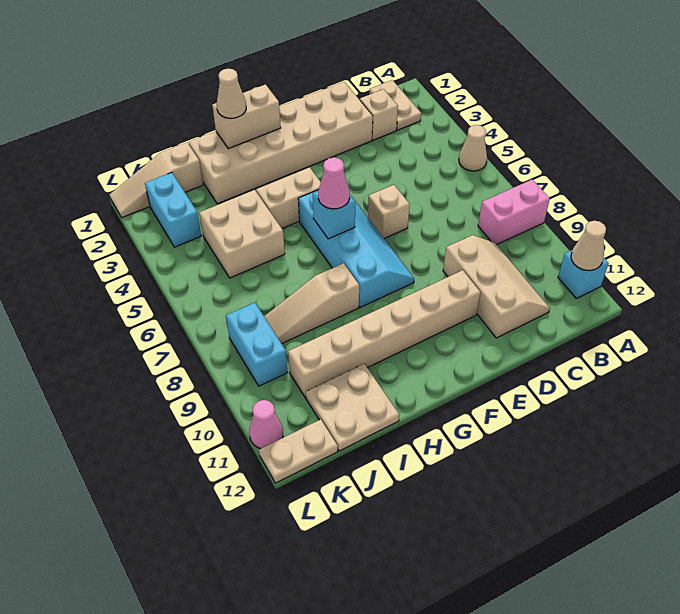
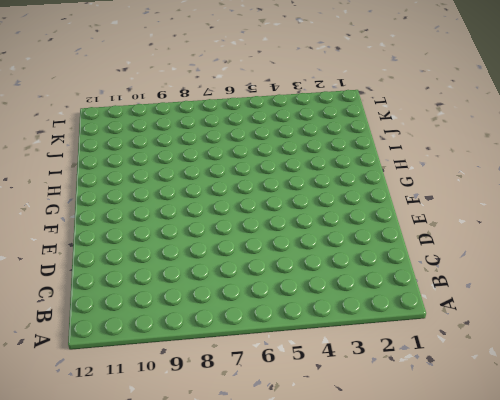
none -> tan 1x1 cone [459,125,487,171]
none -> pink 1x2 brick [478,180,550,245]
none -> cyan 1x1 brick [558,250,609,298]

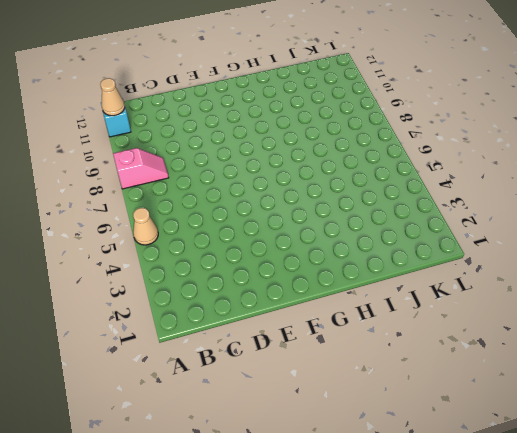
pink 1x2 slope [113,148,169,189] -> pink 1x2 brick [478,180,550,245]
none -> tan 1x2 plate [370,80,421,130]
none -> tan 1x1 brick [360,89,398,140]
none -> tan 2x3 slope [443,235,550,338]

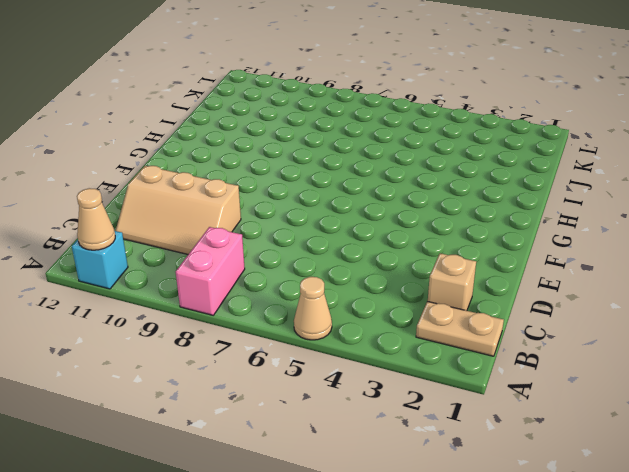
none -> tan 2x6 brick [189,82,373,204]
none -> tan 1x1 brick [368,185,410,238]
none -> tan 1x6 brick [288,270,481,397]

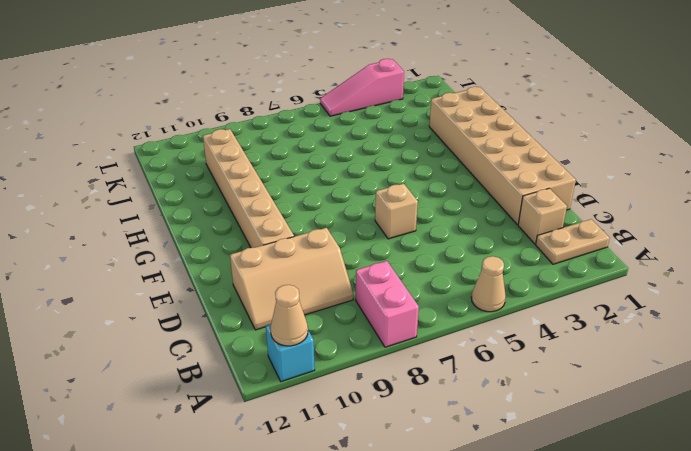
pink 1x3 slope [320,59,404,116] -> none
none -> cyan 2x4 slope [298,190,414,307]
none -> tan 1x2 brick [256,167,321,228]
none -> tan 1x3 slope [264,263,359,344]

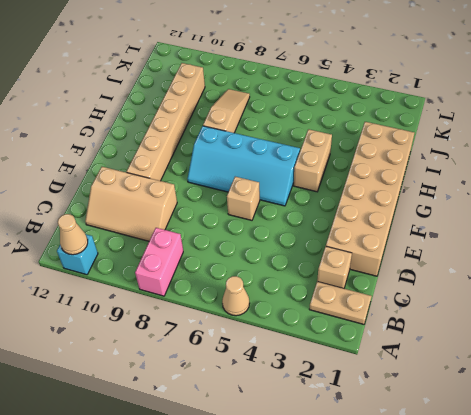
none -> tan 2x2 brick [199,190,285,278]
none -> tan 2x2 plate [306,364,399,451]
none -> tan 1x3 slope [110,143,203,217]

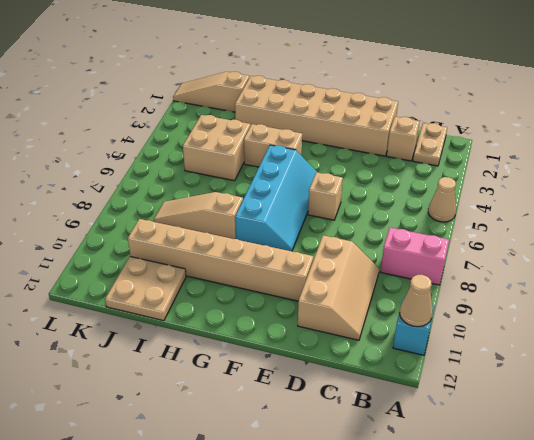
none -> cyan 1x2 brick [145,172,201,247]
none -> cyan 1x2 brick [226,303,288,386]
none -> tan 1x2 plate [259,419,338,483]

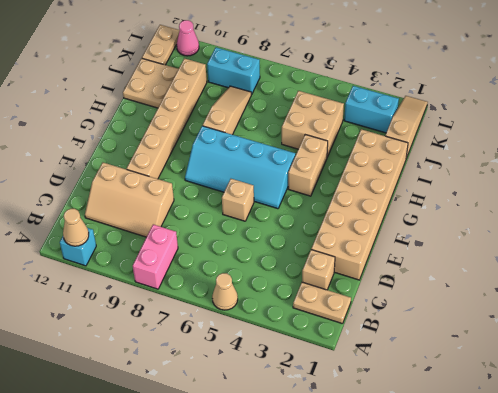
none -> tan 1x2 brick [212,85,281,149]
none -> cyan 1x1 brick [313,191,355,239]
none -> pink 1x1 cone [318,157,350,209]

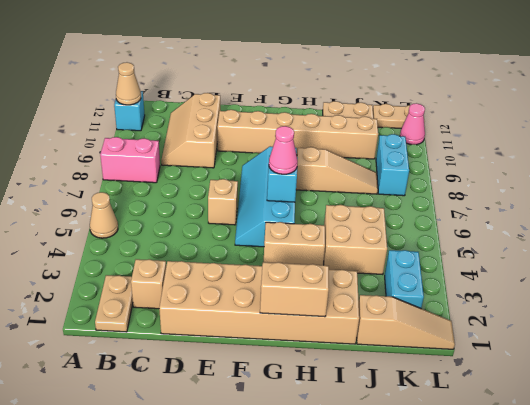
none -> tan 1x1 cone [217,69,246,118]

